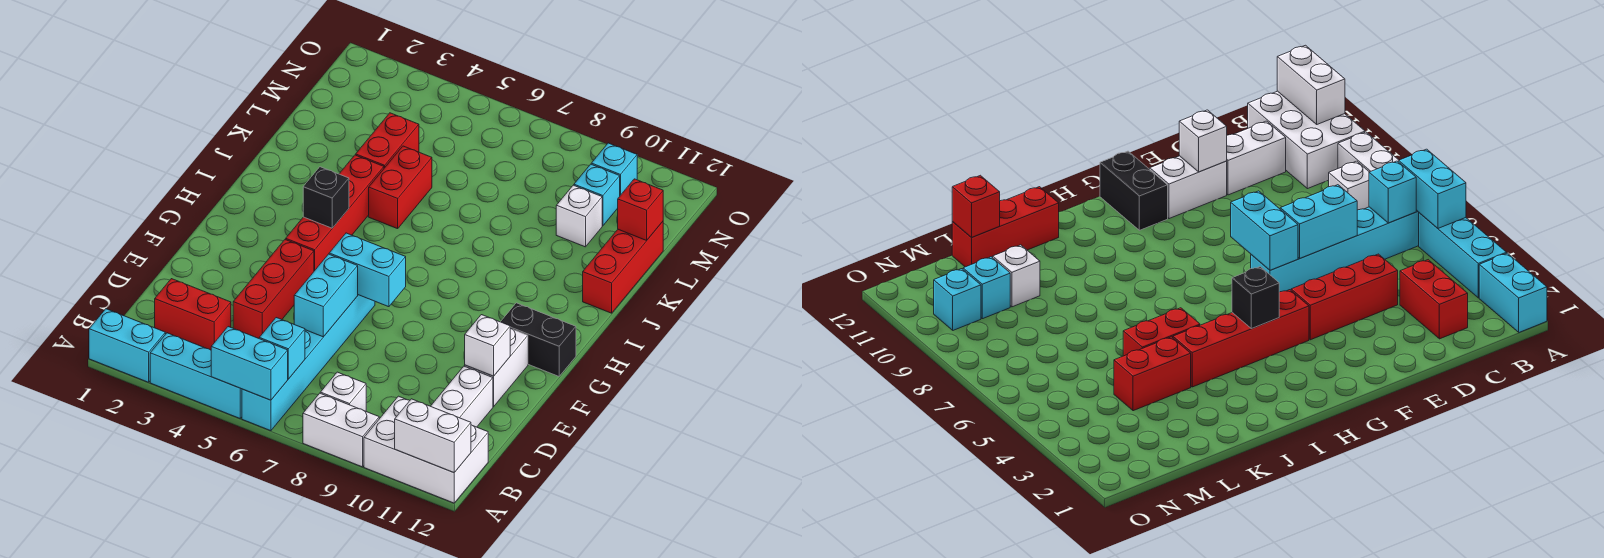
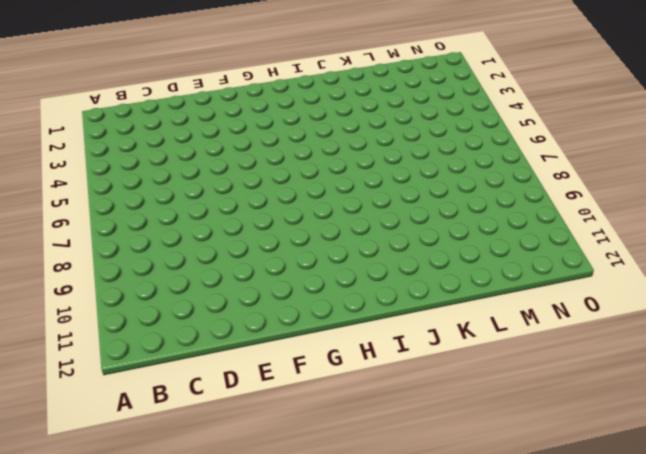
none -> cyan 1x2 brick [89,309,165,382]
none -> cyan 1x3 brick [150,333,242,418]
none -> cyan 1x6 brick [242,295,375,431]

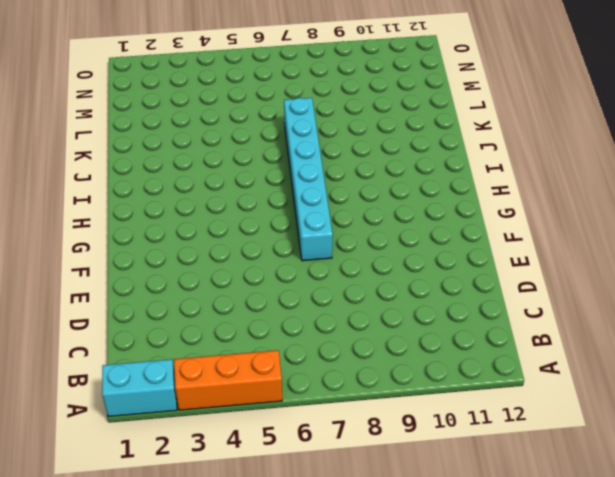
orange 1x3 brick [174,350,282,410] -> cyan 1x3 brick [150,333,242,418]
cyan 1x6 brick [284,98,333,261] -> cyan 1x6 brick moved to [242,295,375,431]
none -> white 1x2 brick [303,393,379,467]
none -> white 2x3 brick [364,396,488,503]
none -> white 1x1 brick [320,372,366,411]

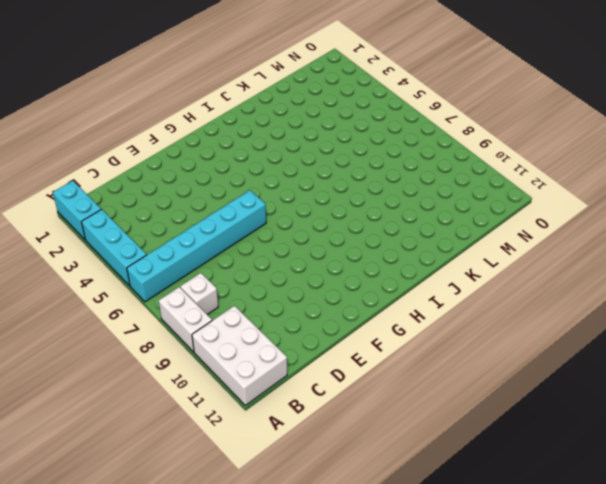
none -> red 1x2 brick [155,279,231,350]
none -> white 1x2 brick [431,366,493,427]
none -> red 1x3 brick [233,239,314,338]

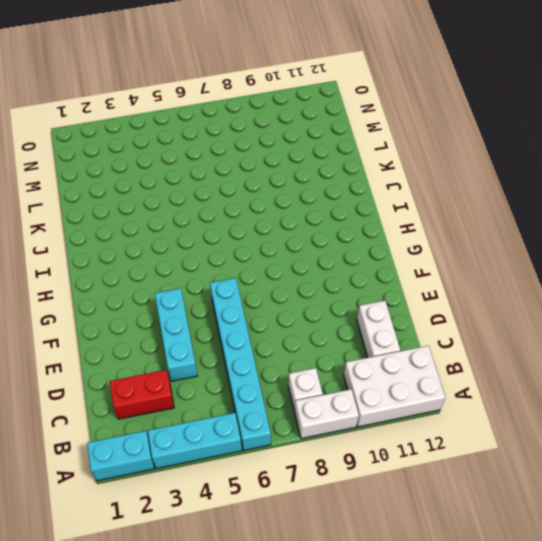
cyan 1x3 brick [155,288,198,381] -> red 1x3 brick [233,239,314,338]
none -> white 1x2 brick [465,328,528,407]
none -> red 1x4 brick [286,155,384,271]
none -> black 1x2 brick [501,303,576,376]

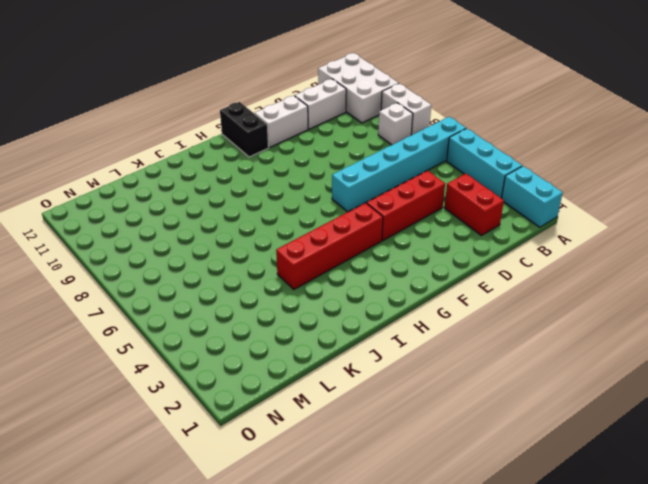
none -> red 1x2 brick [369,146,432,229]
none -> red 1x3 brick [583,222,663,313]
none -> red 1x2 brick [356,113,419,168]

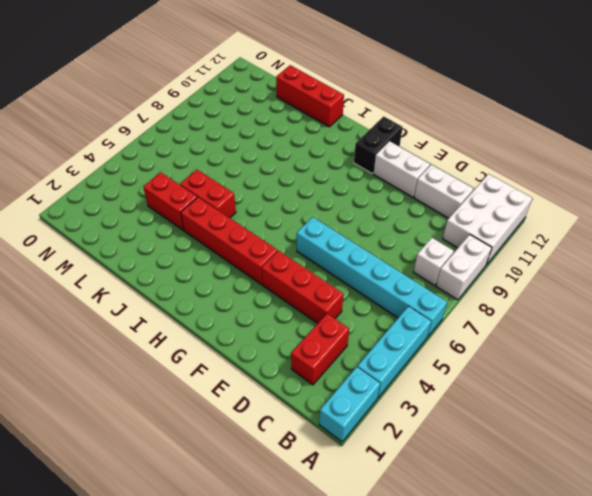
none -> white 1x1 brick [556,185,602,247]
none -> cyan 1x1 brick [574,164,620,226]
none -> cyan 1x1 brick [591,143,637,195]

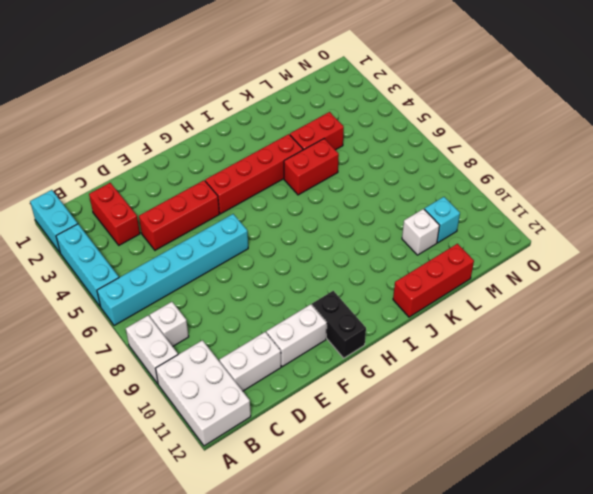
none -> cyan 1x1 brick [591,143,637,195]
none -> cyan 1x2 brick [211,327,288,400]
none -> white 1x2 brick [395,399,471,473]

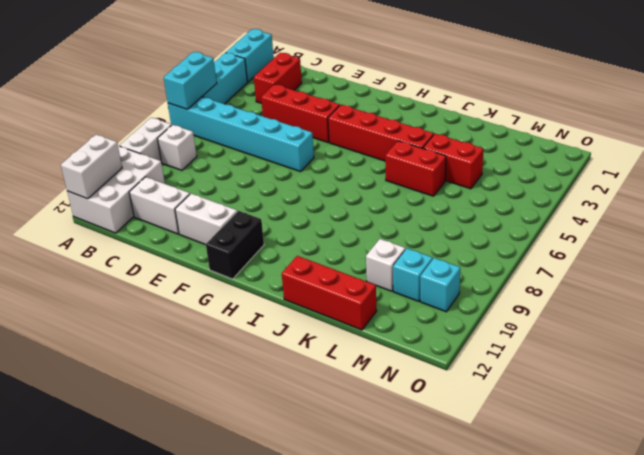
none -> cyan 1x1 brick [259,318,305,379]
none -> cyan 1x2 brick [294,254,358,337]
none -> white 1x1 brick [465,315,510,376]

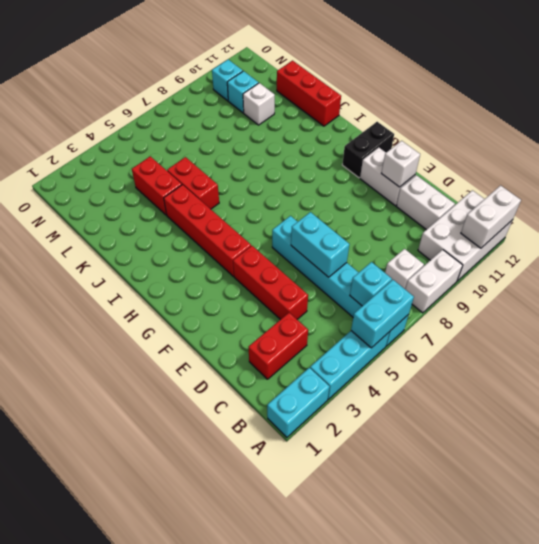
none -> cyan 1x2 brick [329,233,406,307]
none -> black 1x1 brick [303,167,349,228]
none -> red 1x1 brick [618,179,663,240]

